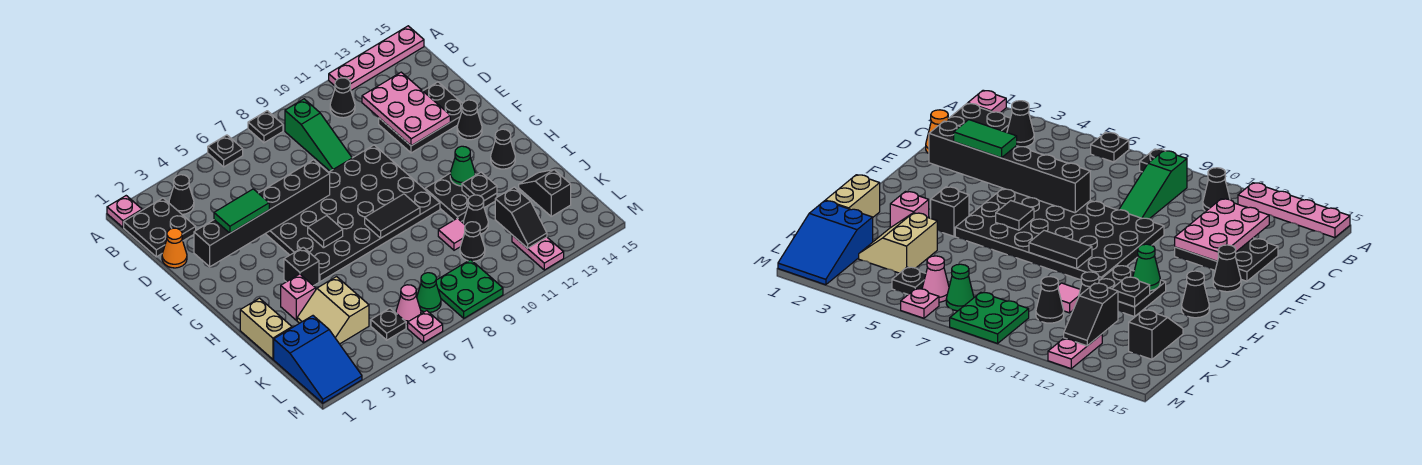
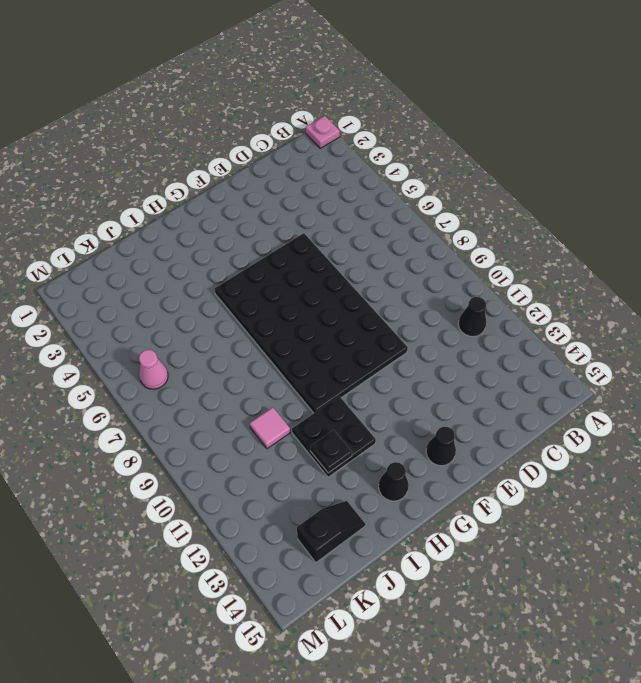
none -> black 1x1 plate [208,135,243,167]
none -> black 1x1 plate [248,111,283,143]
none -> pink 1x4 plate [329,26,424,90]
none -> black 2x2 plate [124,198,196,257]

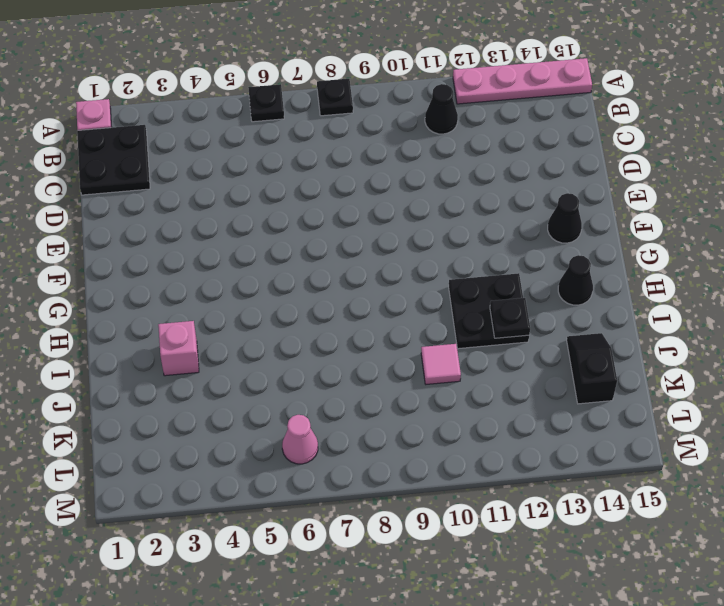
none -> black 1x1 cone [169,175,194,214]
none -> green 1x3 slope [285,99,352,171]
none -> orange 1x1 cone [162,228,187,268]
none -> black 2x3 plate [379,82,463,153]

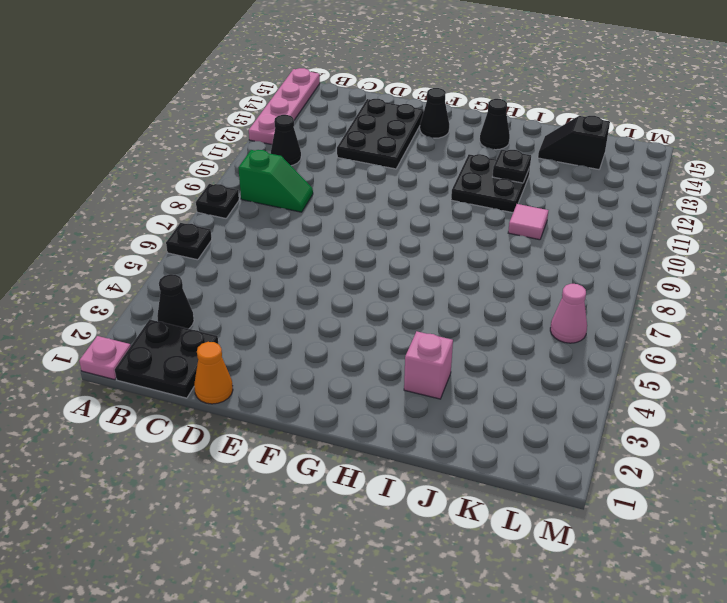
green 1x2 slope [238,150,313,212] -> green 1x3 slope [285,99,352,171]
none -> black 4x6 plate [266,145,440,282]
none -> black 1x1 brick [284,247,319,286]
none -> tan 1x2 brick [240,298,292,359]
none -> tan 2x2 slope [297,277,369,344]

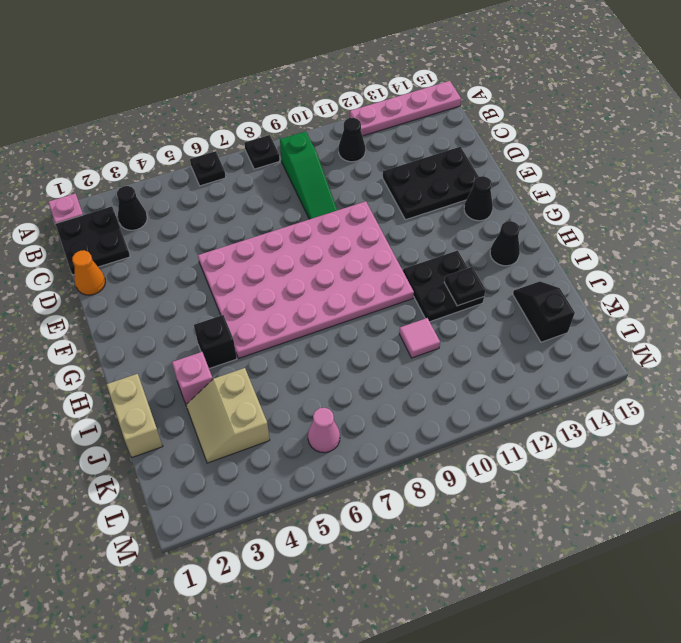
pink 4x6 plate [198,201,414,358] -> black 4x6 plate [266,145,440,282]
none -> black 1x1 cone [464,195,488,234]
none -> blue 2x3 slope [274,316,362,403]
none -> black 1x1 cone [460,222,485,261]
none -> black 1x1 plate [371,308,406,340]

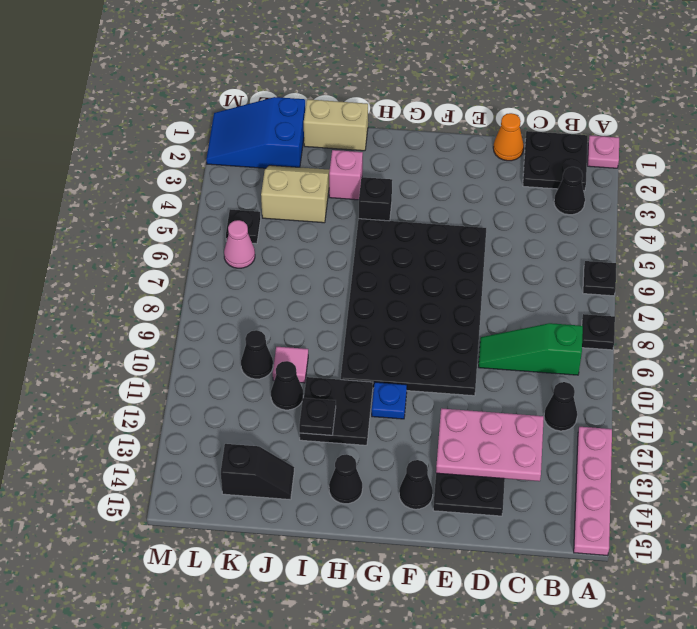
blue 1x1 plate [372,382,407,419] -> none
none -> green 1x1 cone [417,273,441,312]
none -> green 2x2 plate [436,260,503,318]
none -> pink 1x2 plate [512,235,564,270]
none -> pink 1x1 plate [408,311,443,343]

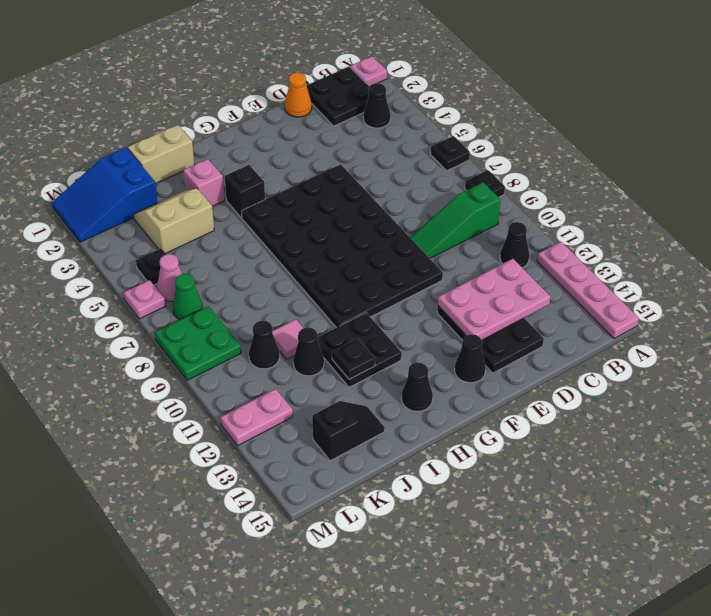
none -> black 1x6 brick [194,160,330,267]
none -> black 1x1 tile [308,216,343,248]
none -> black 1x2 tile [365,194,420,238]
none -> green 1x1 cone [450,146,475,186]

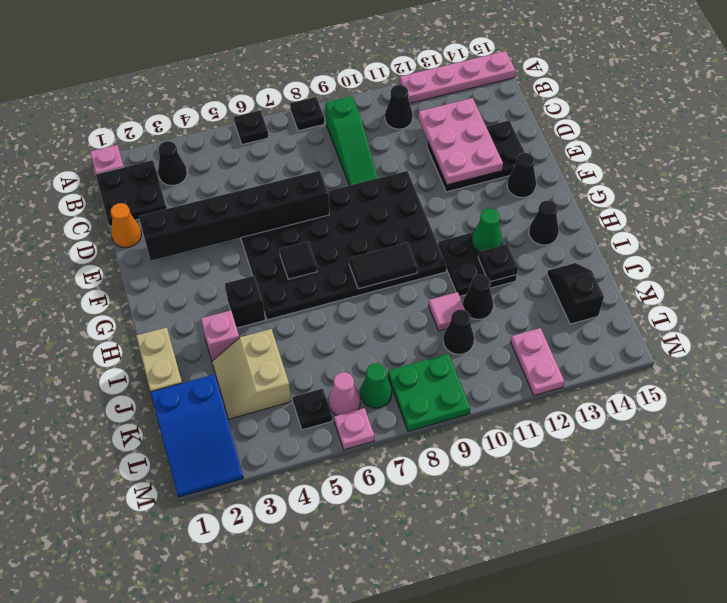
none -> black 1x2 slope [495,187,547,248]
none -> green 1x2 tile [214,189,269,233]

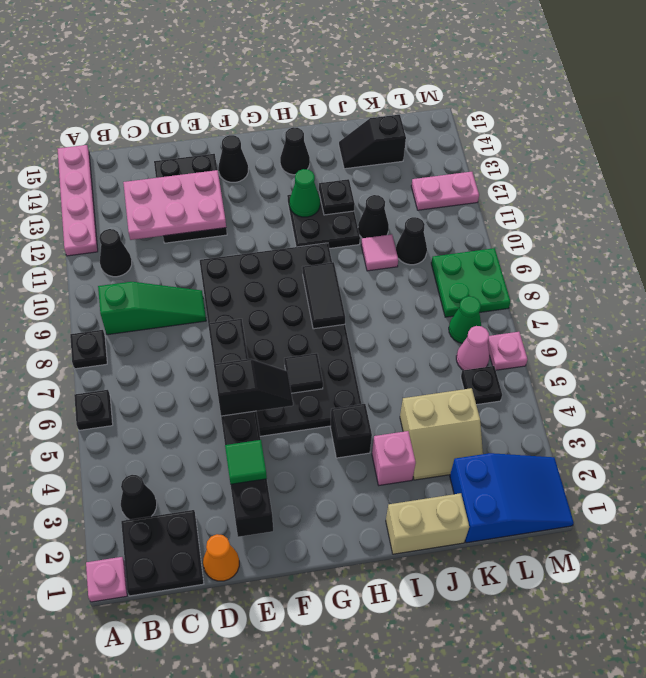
green 1x1 tile [225,440,267,484] -> green 1x2 tile [214,189,269,233]
black 1x2 slope [214,359,293,416] -> black 1x2 slope moved to [495,187,547,248]

